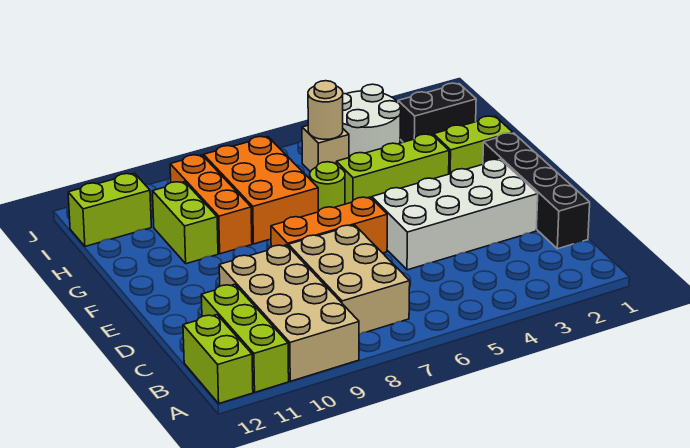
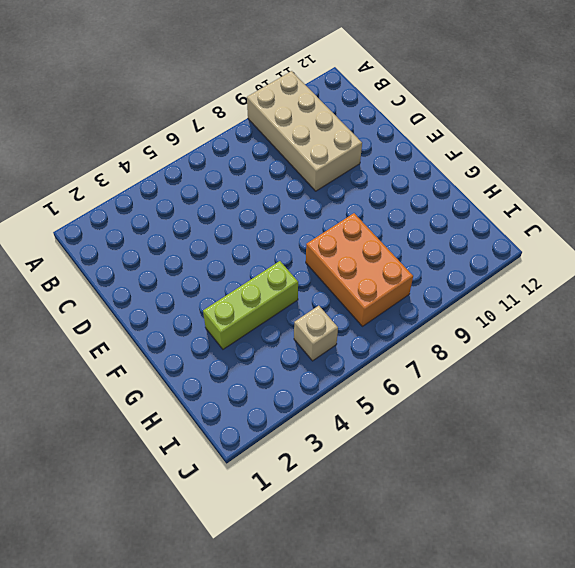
none -> lime 1x3 brick [201,284,289,392]
none -> lime 1x2 brick [183,315,253,403]
none -> tan 2x3 brick [288,225,410,334]

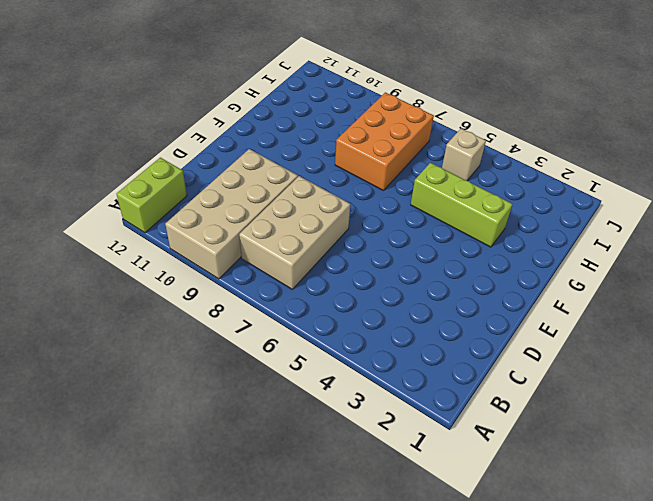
none -> lime 1x3 brick [201,284,289,392]
none -> black 1x4 brick [483,133,590,249]
none -> white 2x4 brick [372,159,538,270]

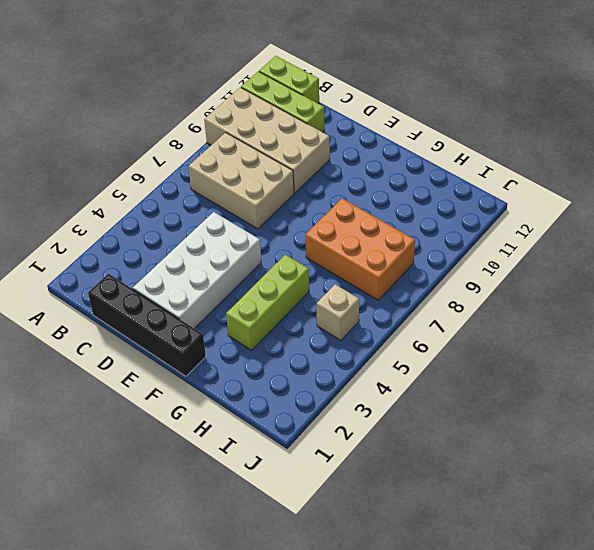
none -> orange 1x3 brick [271,197,387,253]
none -> lime 1x2 brick [433,116,513,174]
none -> lime 1x1 round brick [310,162,345,212]

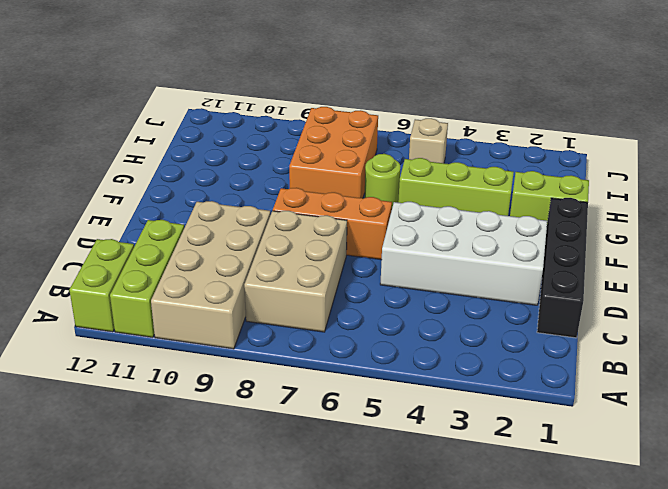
none -> orange 1x3 brick [170,155,252,254]
none -> lime 1x2 brick [153,182,218,264]
none -> black 1x2 brick [398,83,476,142]

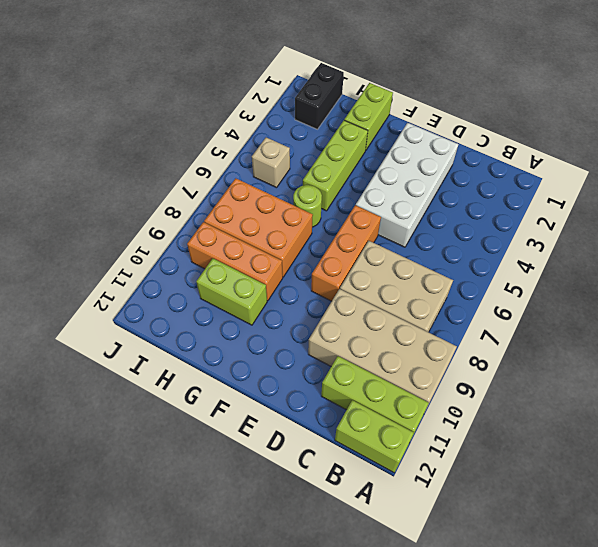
none -> black 1x4 brick [483,133,590,249]
none -> white 2x2 round brick [343,84,401,158]
none -> lime 1x2 brick [68,173,151,246]

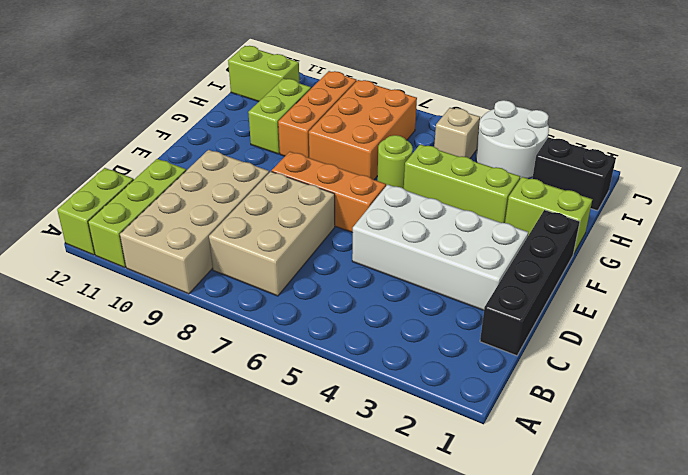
none -> tan 1x1 round brick [308,81,343,139]

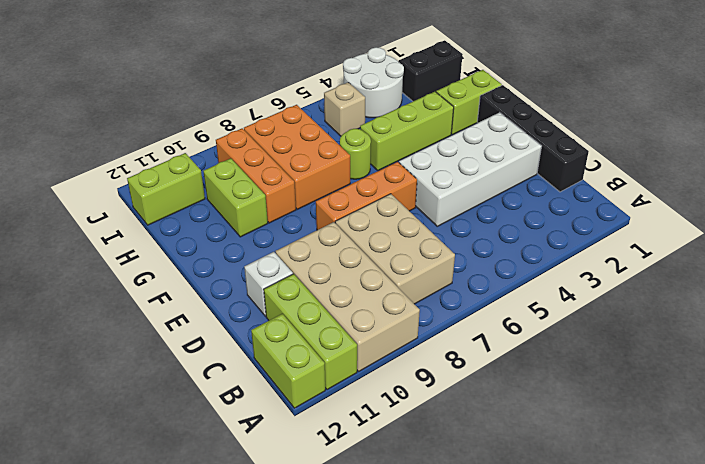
white 1x1 brick [244,252,293,316] -> none
none -> tan 1x1 round brick [308,81,343,139]

